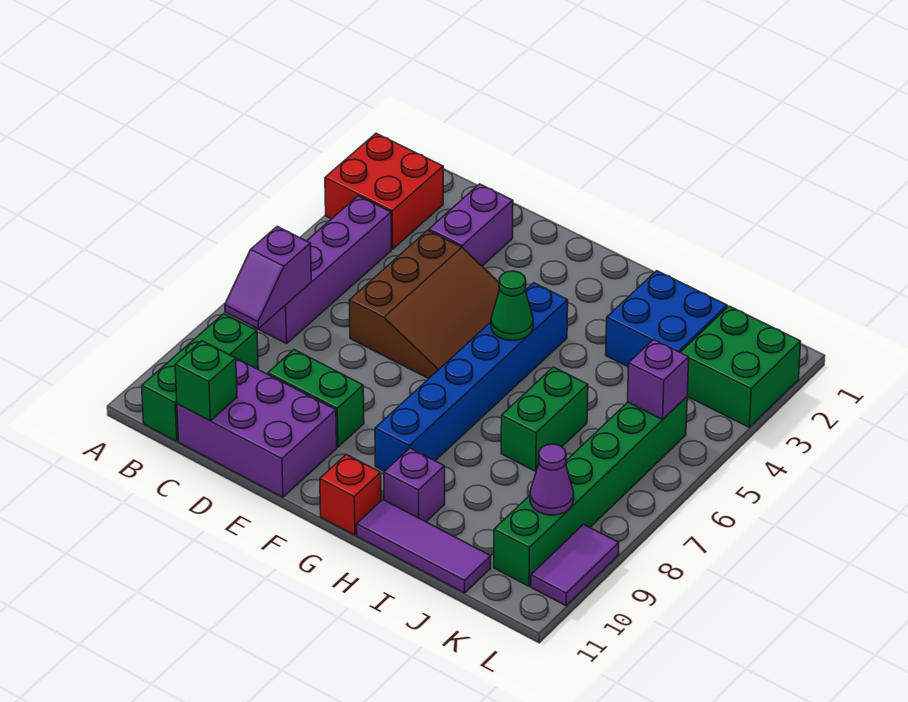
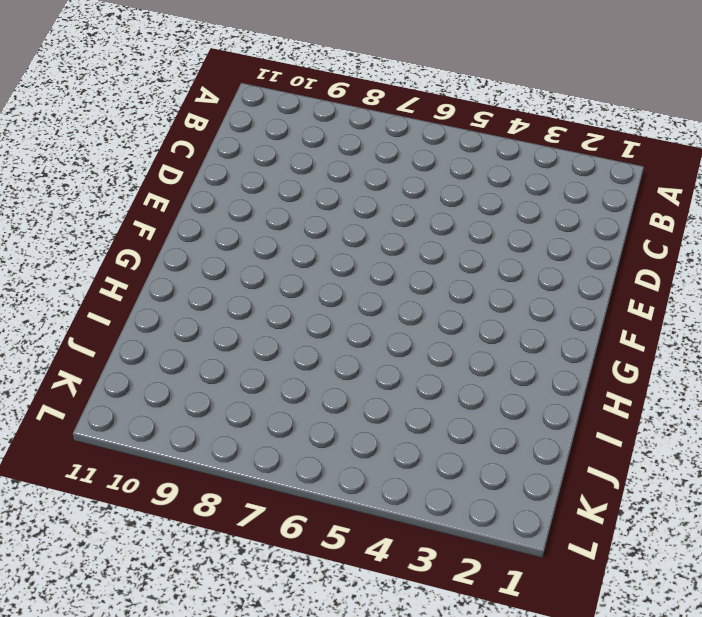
none -> red 2x2 brick [325,133,443,249]
none -> purple 1x4 brick [255,196,391,344]
none -> green 1x3 brick [142,314,258,441]

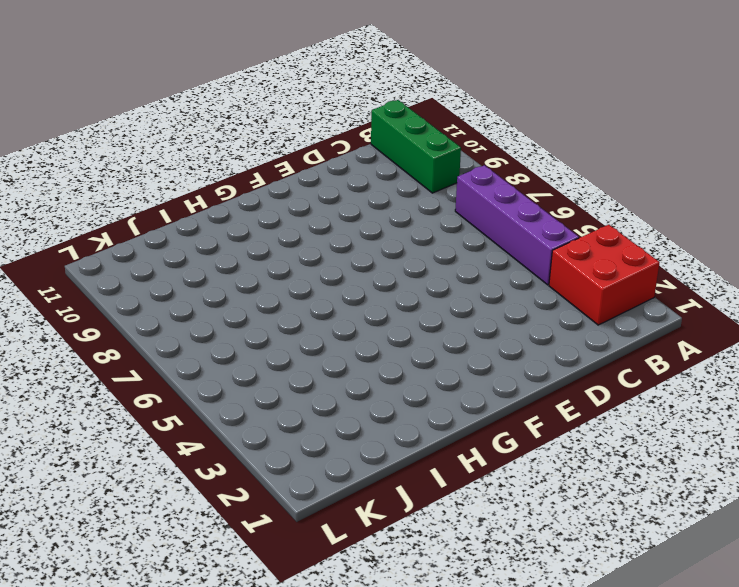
none -> purple 2x3 brick [177,358,337,497]
none -> purple 1x2 brick [429,184,513,266]
none -> brown 3x3 slope [349,230,500,379]

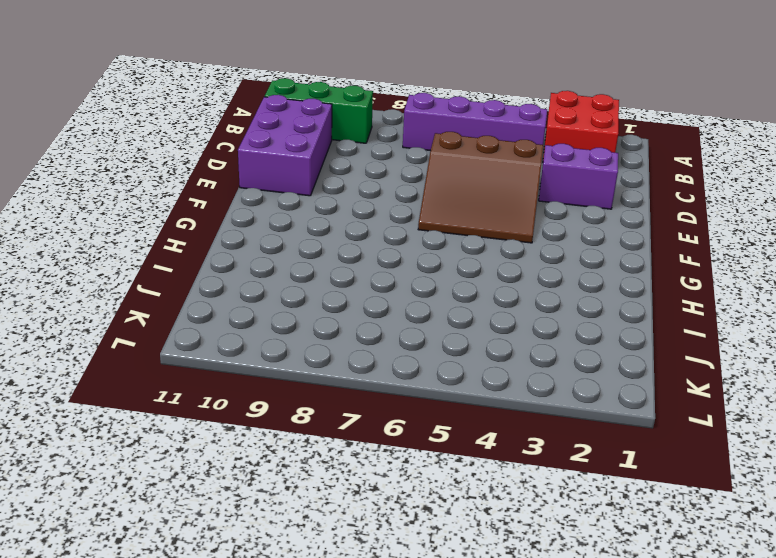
none -> green 1x2 brick [268,350,364,447]
none -> blue 1x6 brick [375,283,568,471]
none -> red 1x1 brick [320,455,381,535]

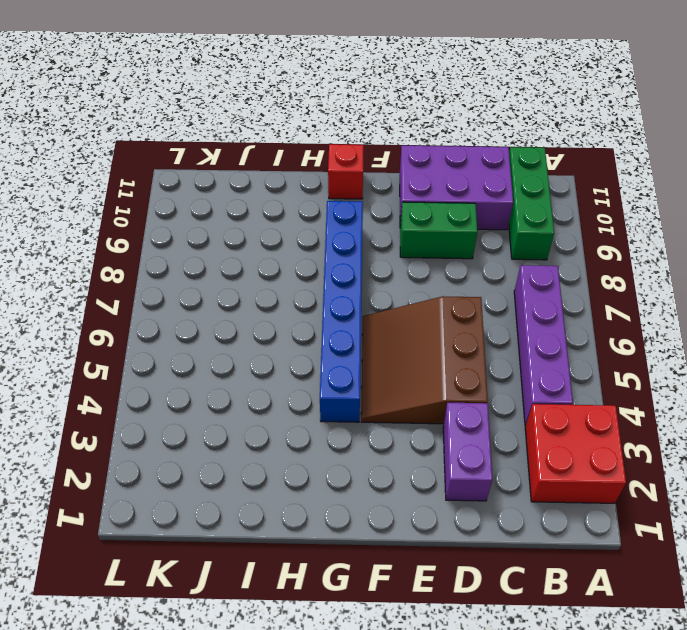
none -> purple 1x1 brick [384,448,445,522]
none -> purple 1x3 tile [357,500,491,593]
none -> blue 2x2 brick [606,271,727,367]

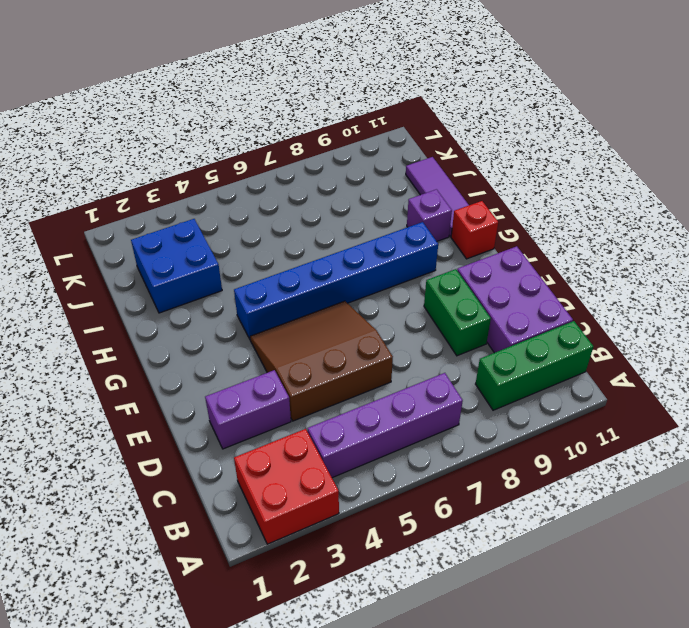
none -> green 1x2 brick [501,367,588,471]
none -> green 2x2 brick [680,306,801,427]
none -> green 1x6 brick [494,397,687,586]

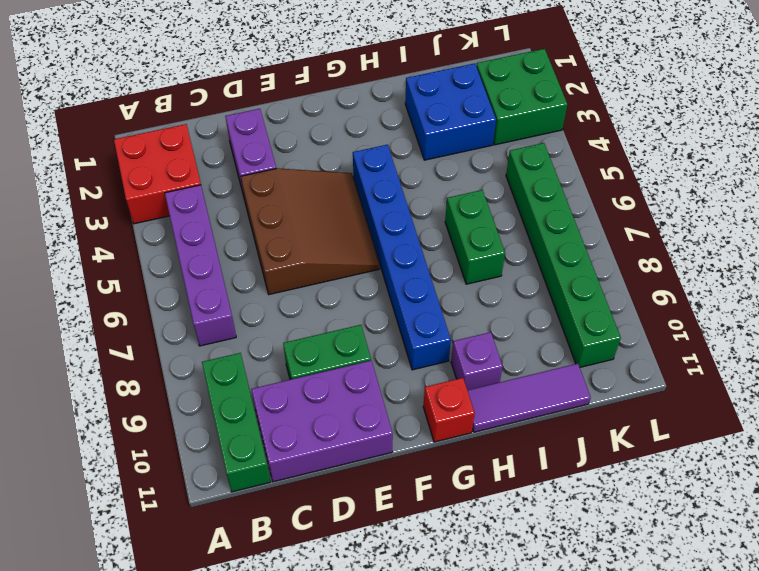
none -> purple 1x2 tile [531,524,619,606]
none -> purple 1x2 slope [225,226,311,329]
none -> green 1x1 brick [175,341,237,421]

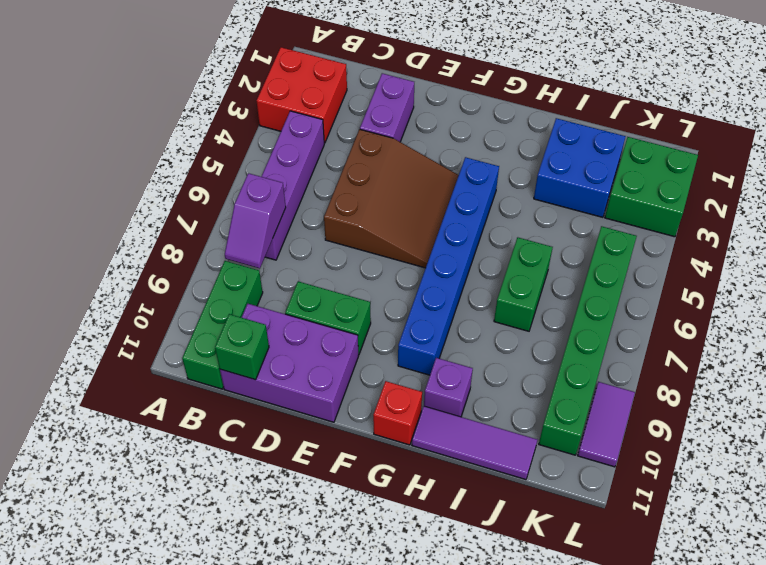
none -> green 1x1 cone [491,271,533,341]
none -> purple 1x1 brick [628,339,689,419]
none -> purple 1x1 cone [530,444,574,515]

